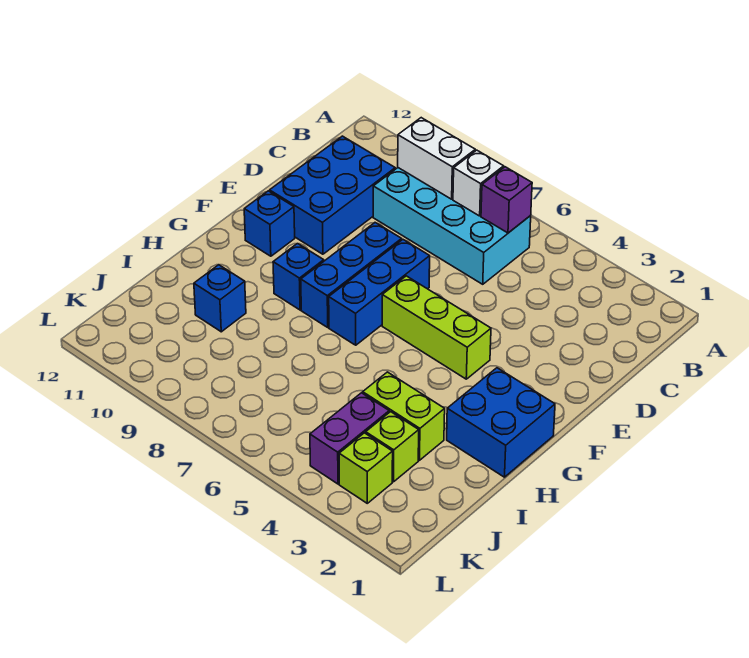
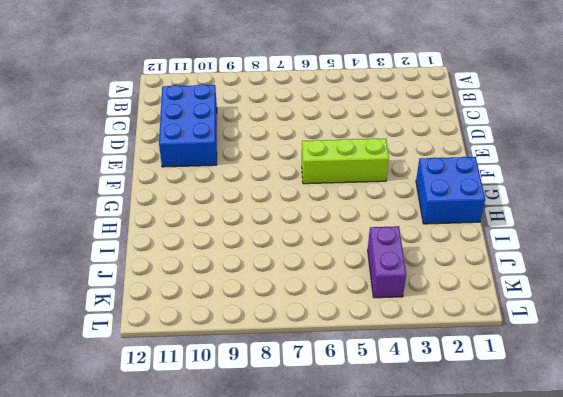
none -> cyan 2x4 brick [373,168,531,284]
none -> blue 1x3 brick [329,240,430,345]
none -> blue 1x3 brick [301,223,402,327]

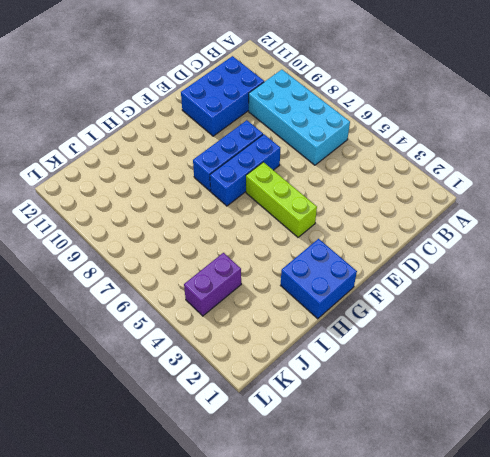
none -> blue 1x1 brick [244,191,295,256]
none -> blue 1x1 brick [273,244,324,310]
none -> lime 1x2 brick [363,372,445,460]

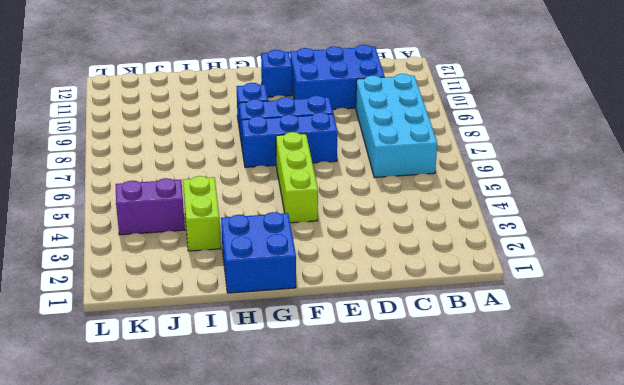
none -> blue 1x1 brick [194,265,246,332]
none -> lime 1x1 brick [366,412,419,482]
none -> lime 1x1 brick [339,433,393,503]

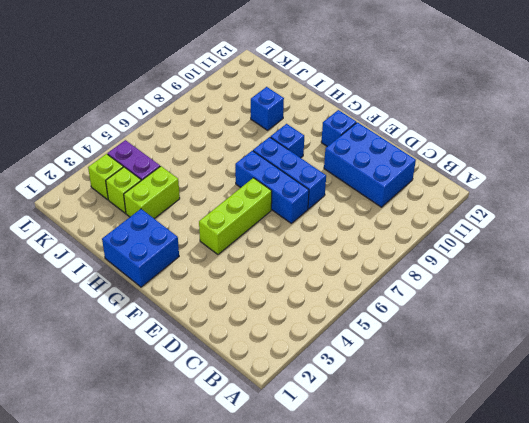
none -> cyan 2x4 brick [373,168,531,284]
none -> purple 1x1 brick [481,167,532,233]
none -> white 1x1 brick [453,150,504,216]

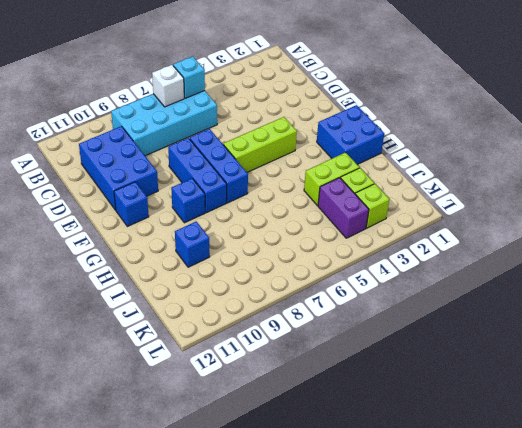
cyan 1x1 brick [173,56,205,98] -> purple 1x1 brick [481,167,532,233]
none -> white 1x2 brick [398,118,475,199]

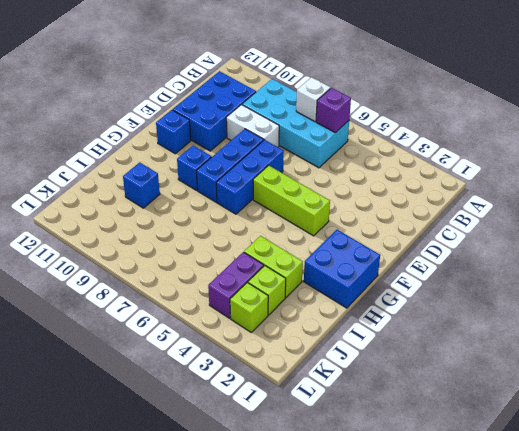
white 1x2 brick [226,105,279,147] -> white 1x2 brick moved to [398,118,475,199]

